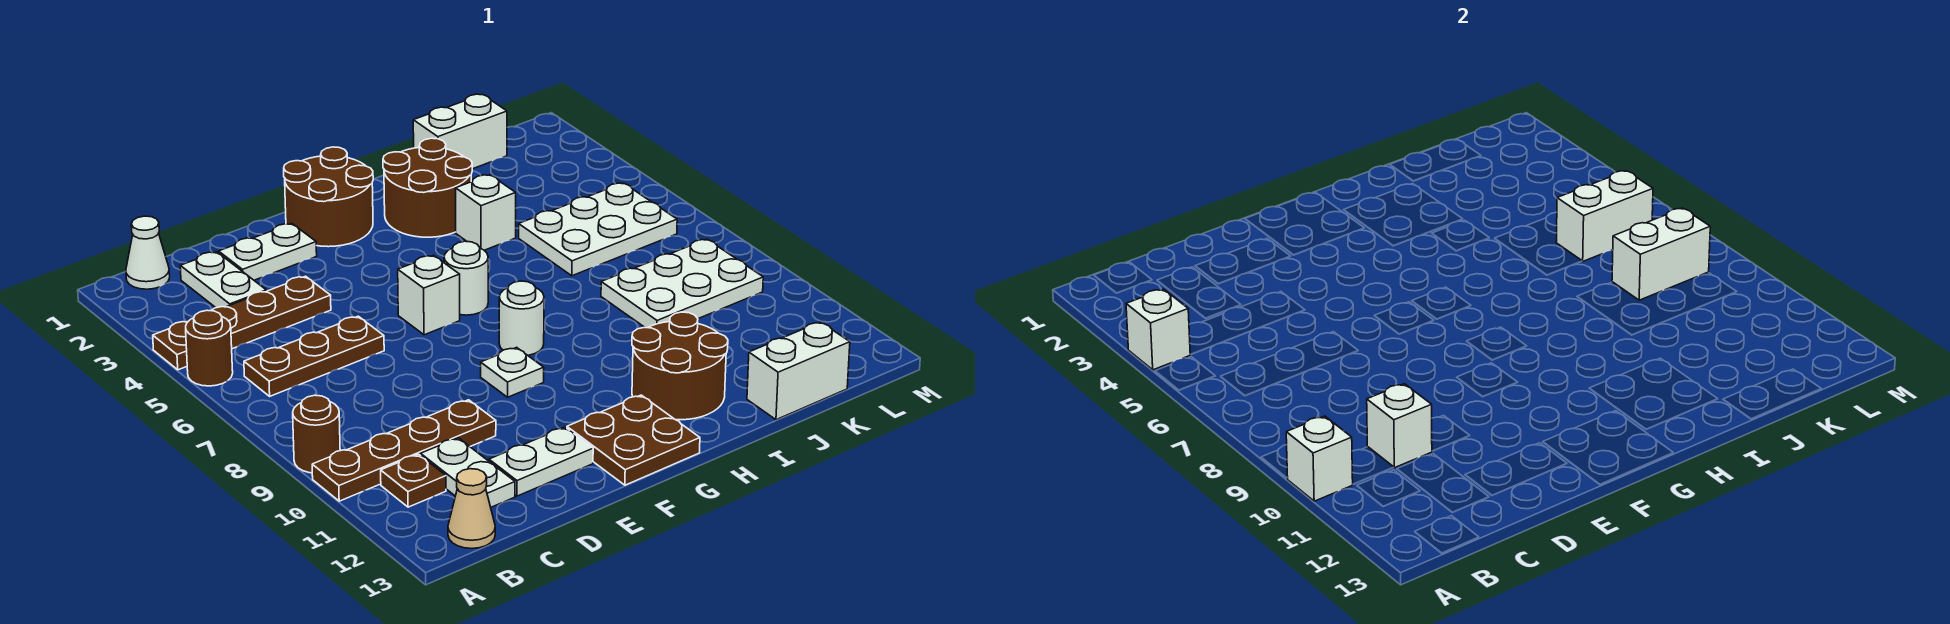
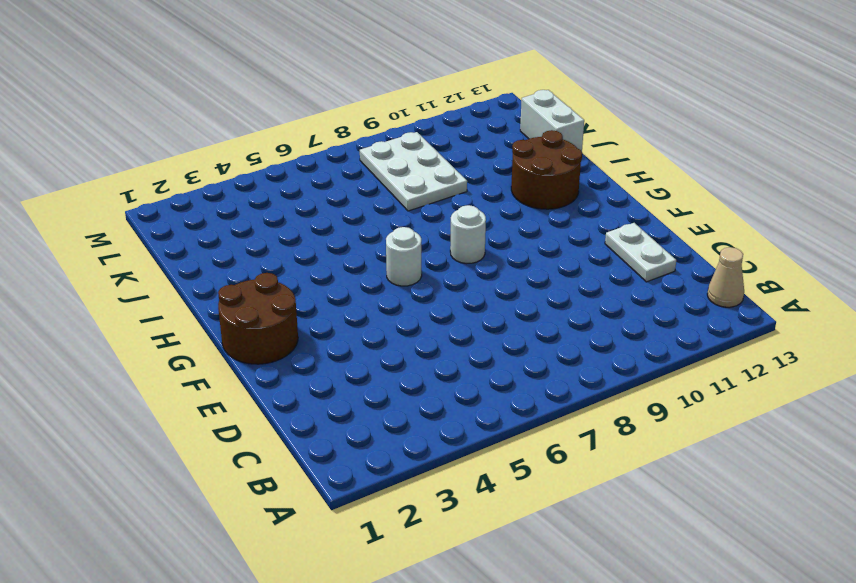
none -> brown 1x4 plate [153,276,331,370]
none -> brown 1x1 round brick [186,310,233,386]
none -> brown 1x1 round brick [293,395,340,473]
none -> brown 1x4 plate [312,400,496,501]

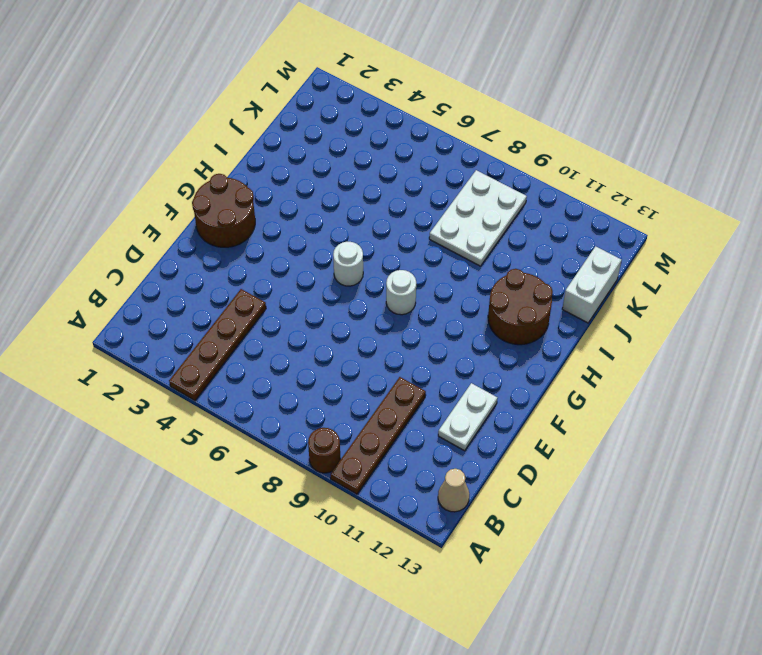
none -> brown 1x1 round brick [186,310,233,386]
none -> white 1x1 cone [126,216,170,289]
none -> brown 1x3 plate [244,316,384,396]
none -> brown 1x1 plate [381,454,446,507]

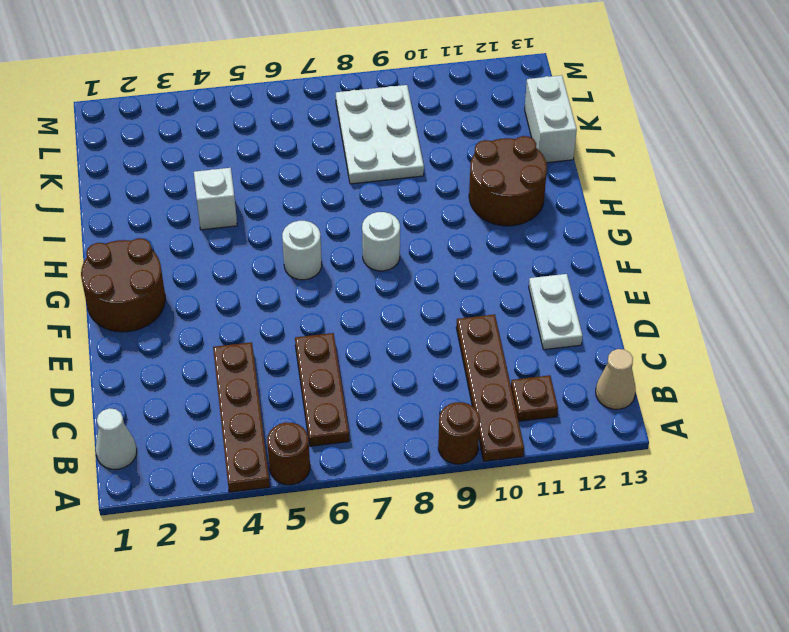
none -> white 1x2 plate [180,252,266,308]
none -> white 1x2 plate [421,438,515,507]
none -> white 1x2 plate [219,224,317,280]
none -> white 1x1 brick [398,255,460,335]

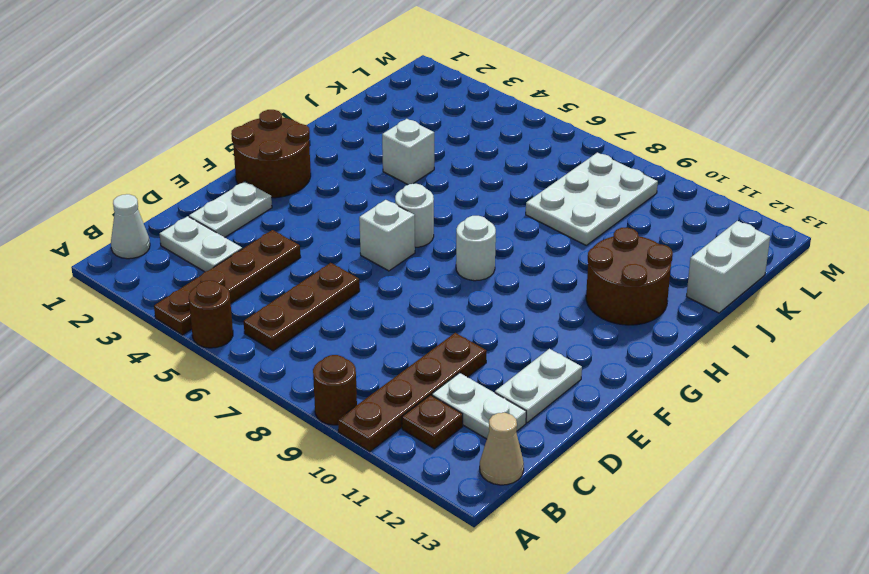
none -> white 1x1 plate [481,347,544,397]
none -> brown 2x2 plate [567,395,700,485]
none -> brown 2x2 round brick [383,138,472,237]
none -> white 1x2 brick [413,94,507,169]

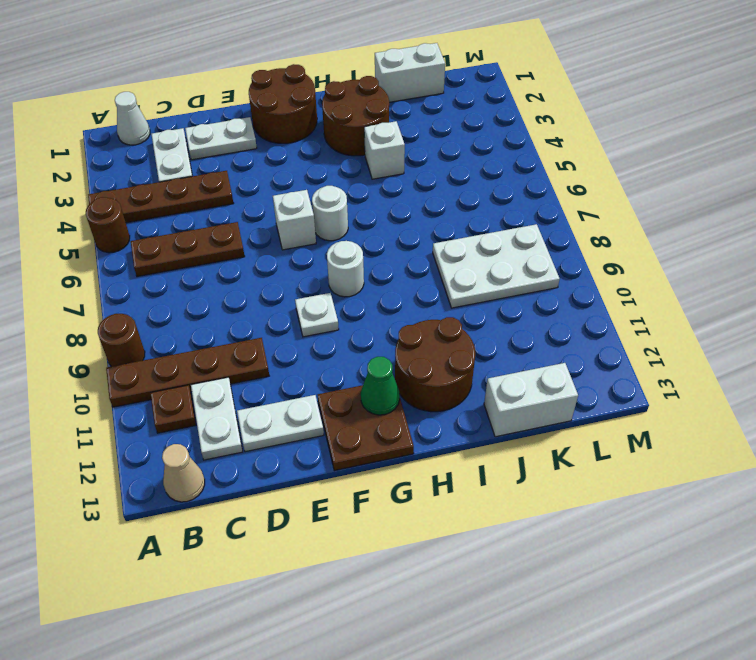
green 1x1 cone [361,357,400,415] -> none
none -> white 2x3 plate [519,183,677,276]
none -> white 1x1 brick [1126,289,1191,370]
none -> white 1x1 brick [1286,416,1353,501]
none -> white 1x1 brick [1367,384,1432,468]

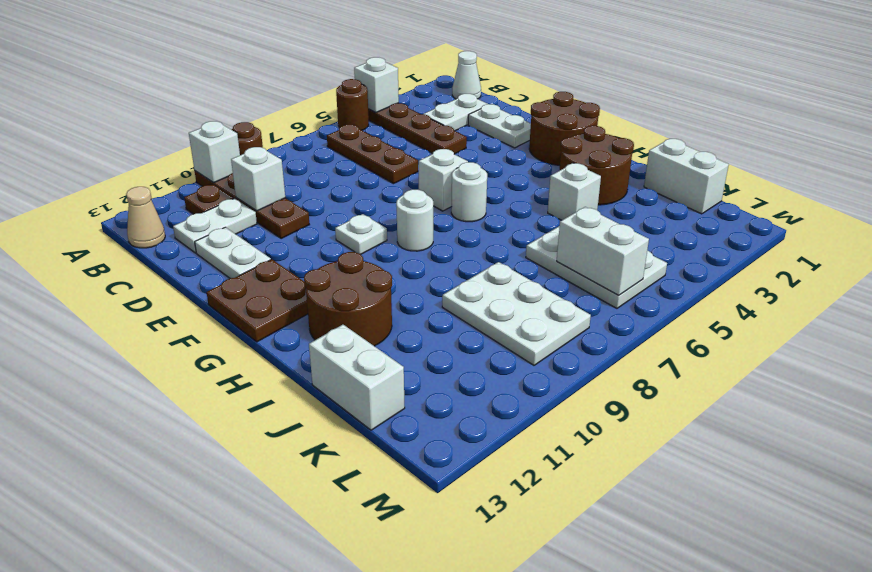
none -> white 1x2 brick [1612,208,1710,300]

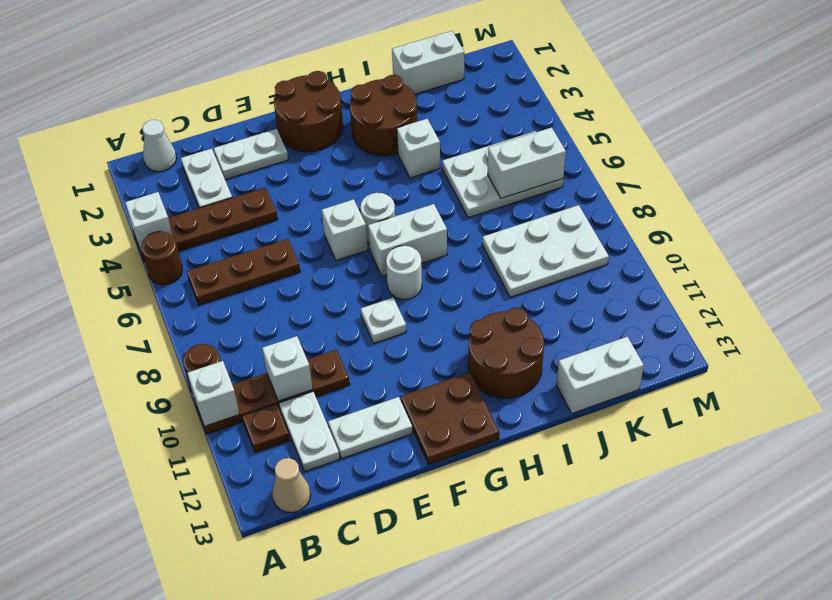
white 1x2 brick [368,204,447,276] -> white 1x2 brick moved to [1612,208,1710,300]

